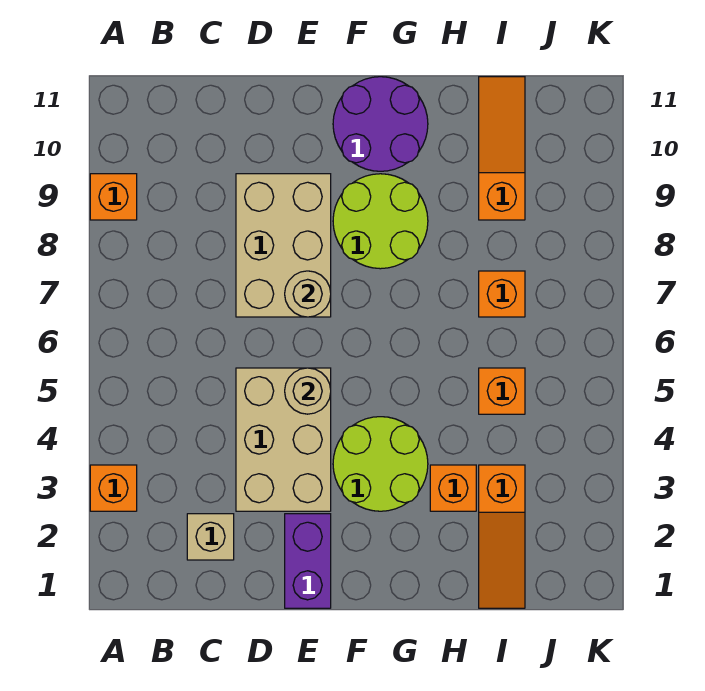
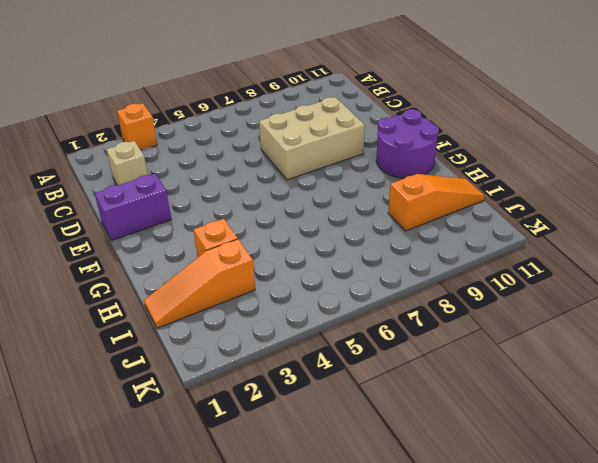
none -> orange 1x1 brick [90,174,137,220]
none -> tan 2x3 brick [236,368,331,511]
none -> lime 2x2 round brick [333,417,428,511]

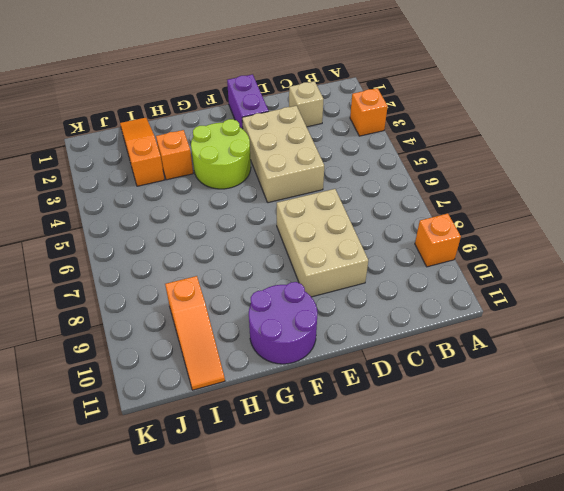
none -> lime 2x2 round brick [333,174,428,269]
none -> orange 1x1 brick [479,368,525,414]
none -> orange 1x1 brick [479,271,525,317]

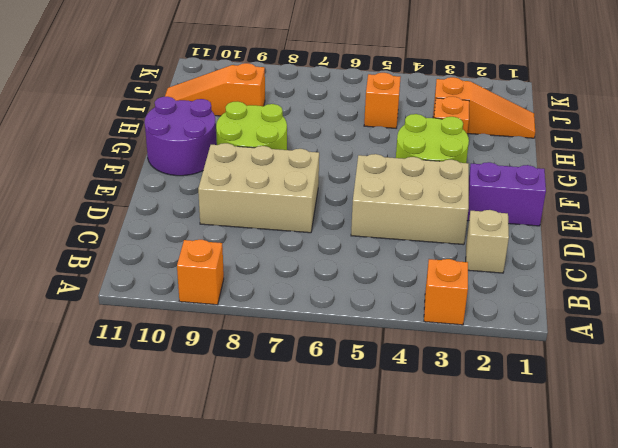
none -> orange 1x1 brick [479,271,525,317]
none -> tan 1x1 round brick [285,368,331,414]
none -> tan 1x1 round brick [285,271,331,317]

